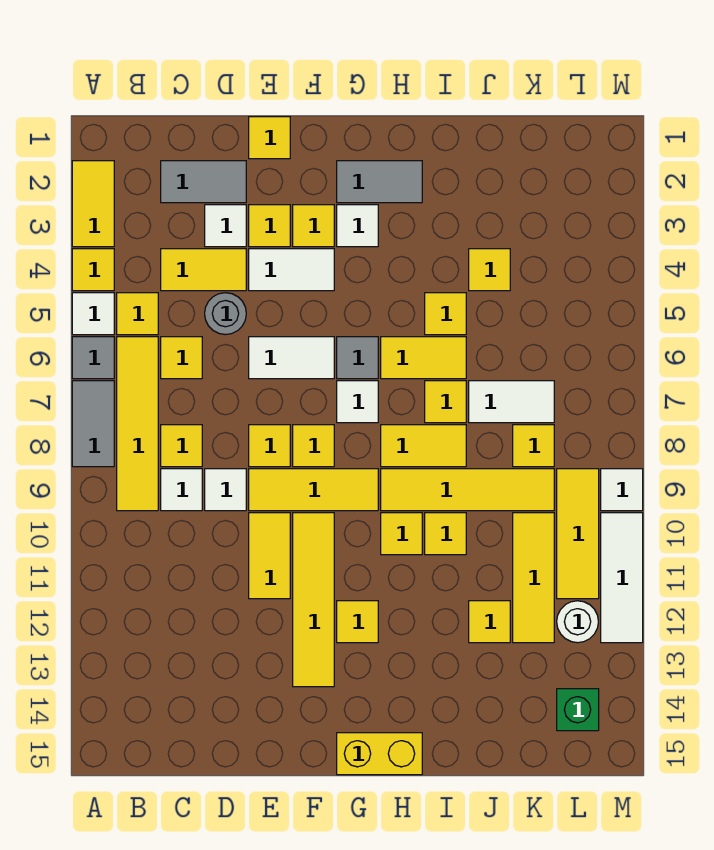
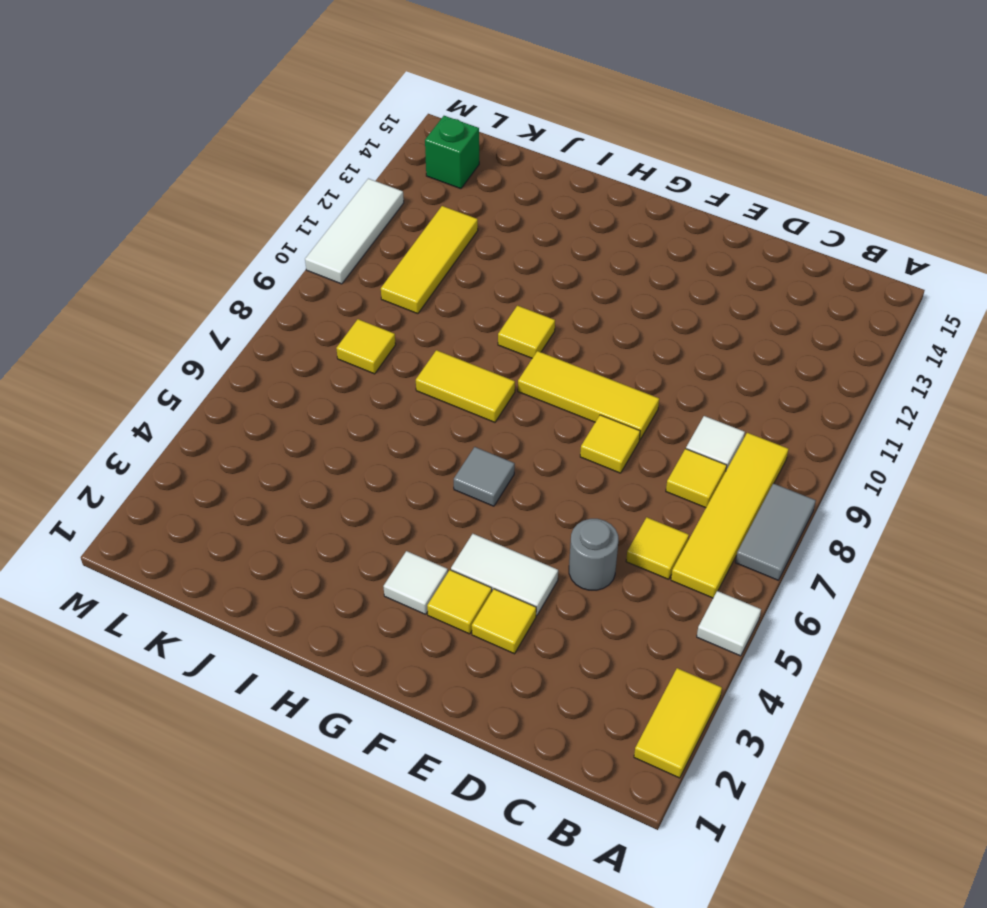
none -> yellow 1x1 tile [72,249,114,291]
none -> grey 1x1 tile [72,337,114,379]
none -> yellow 1x1 tile [117,293,158,335]
none -> grey 1x2 tile [161,161,246,203]

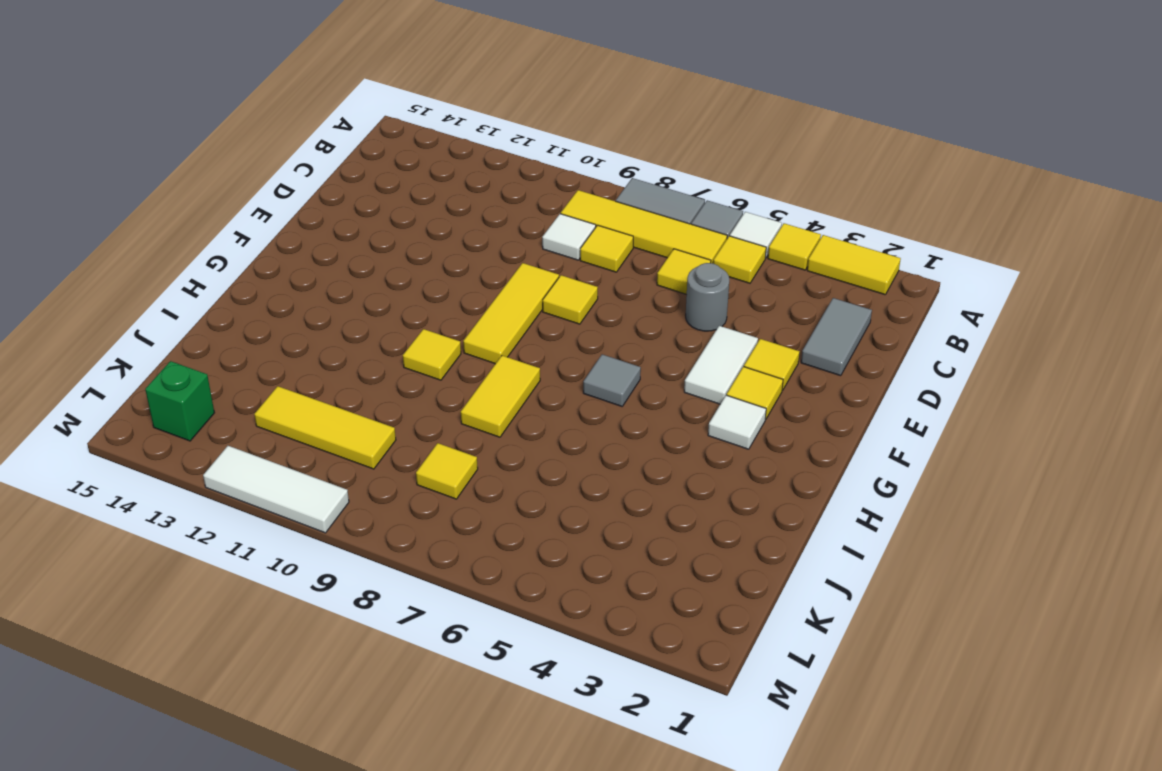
none -> yellow 1x2 tile [161,249,246,291]
none -> white 1x1 tile [205,205,246,247]
none -> white 1x1 tile [205,469,246,511]
none -> yellow 1x1 tile [249,117,290,159]

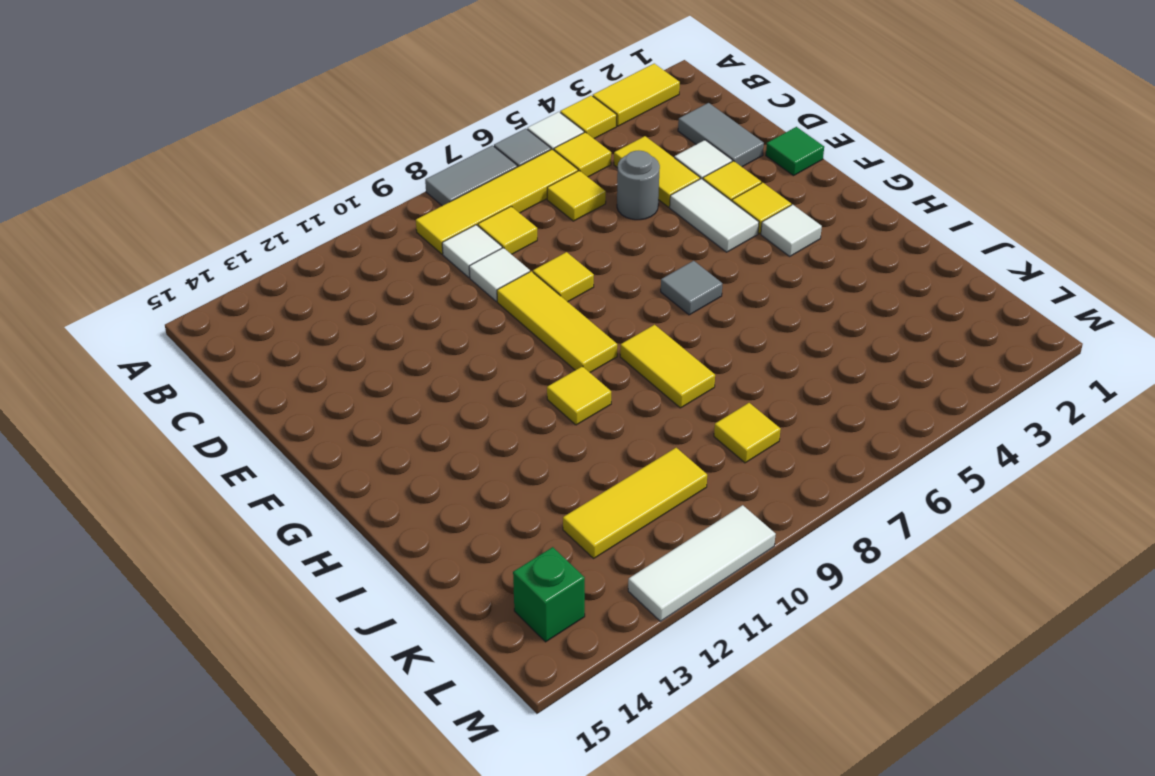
green 1x1 tile [766,127,824,176] -> yellow 1x1 tile [249,117,290,159]
none -> white 1x2 tile [249,337,334,379]
none -> yellow 1x2 tile [249,513,290,599]
none -> yellow 1x1 tile [293,425,334,467]
none -> yellow 1x4 tile [293,513,334,687]

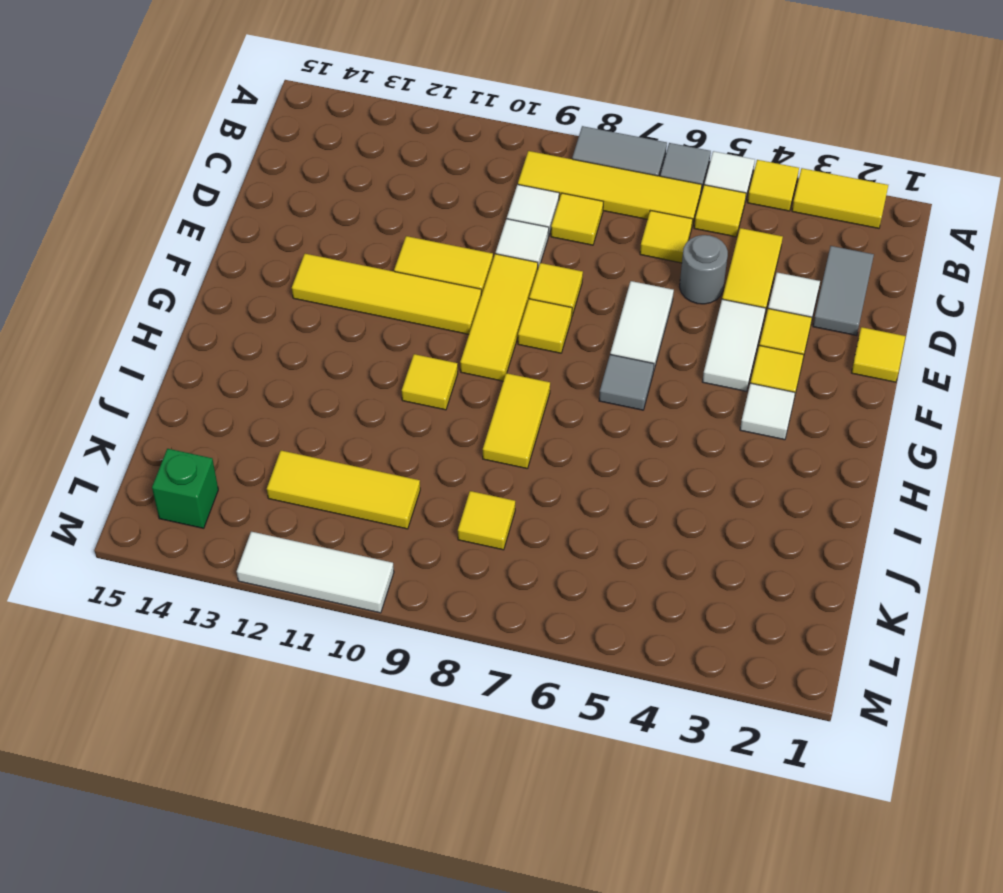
none -> grey 1x2 tile [337,161,422,203]
none -> white 1x1 tile [337,381,378,423]
none -> yellow 1x1 tile [337,601,378,643]
none -> yellow 1x2 brick [337,733,422,775]

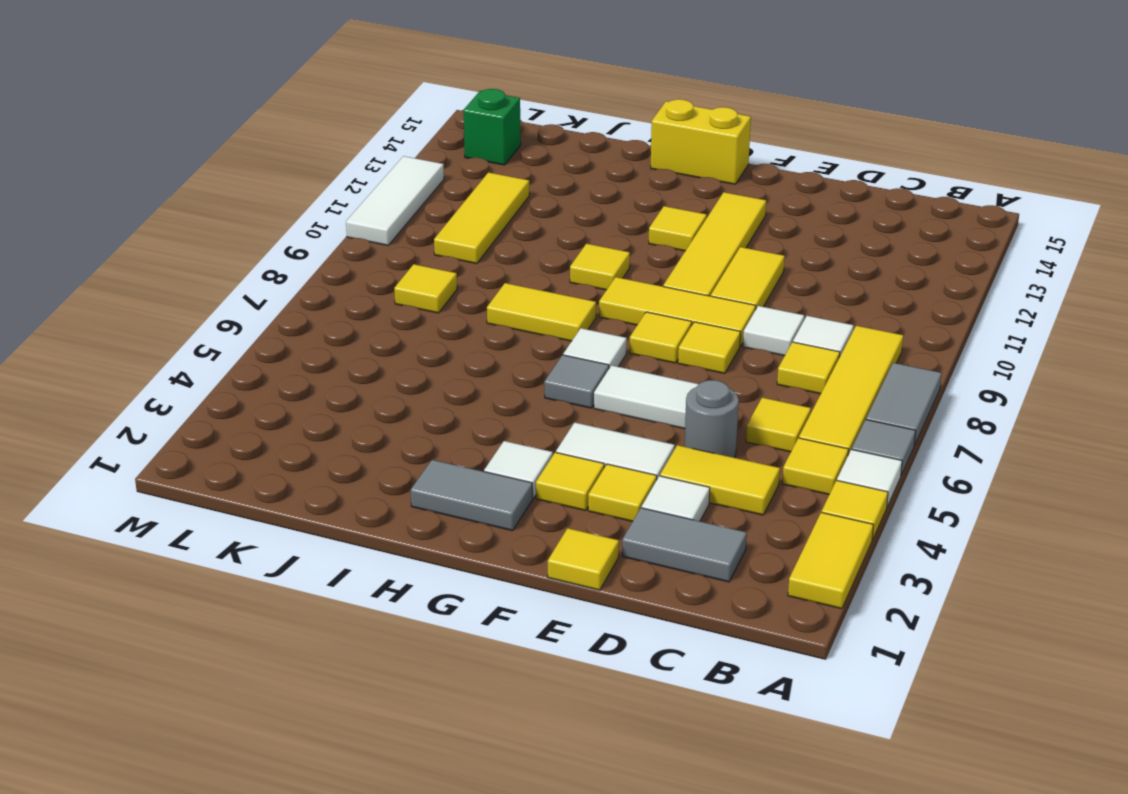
none -> yellow 1x2 tile [381,337,466,379]
none -> yellow 1x4 tile [381,469,554,511]
none -> yellow 1x1 tile [425,293,466,335]
none -> yellow 1x1 tile [425,381,466,423]

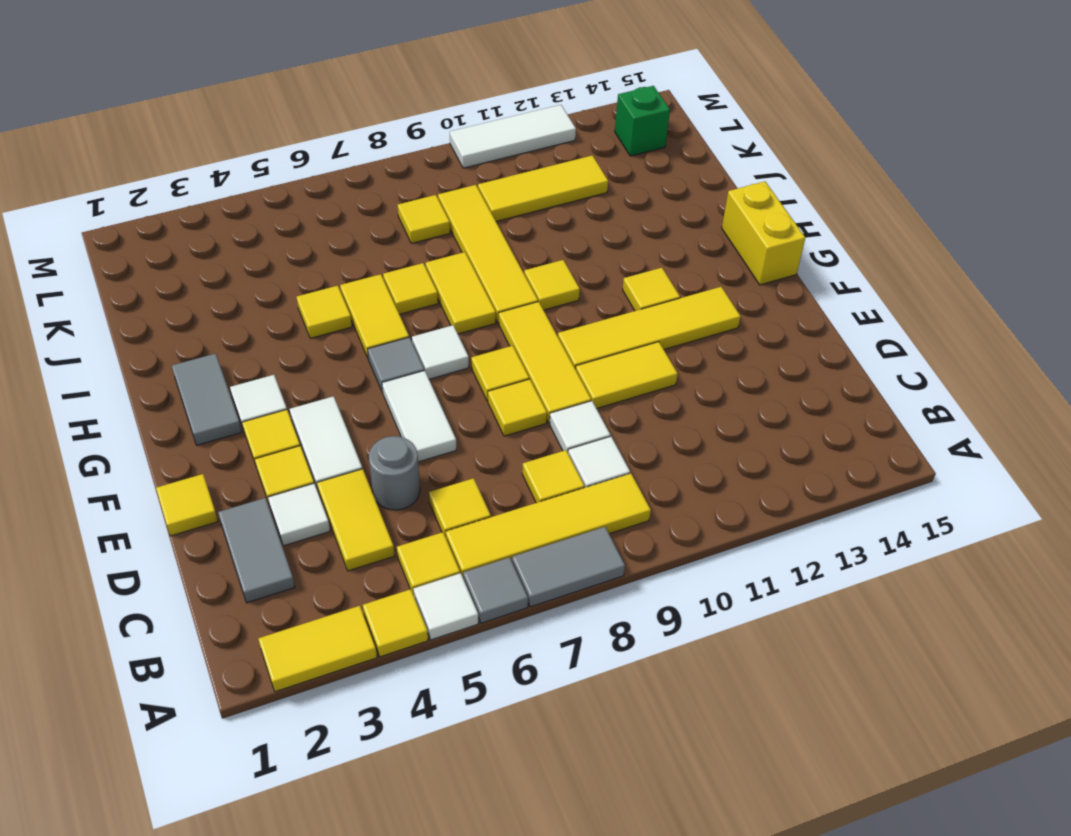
none -> yellow 1x1 tile [425,513,466,555]
none -> yellow 1x1 tile [469,249,510,291]
none -> white 1x2 tile [469,381,554,423]
none -> yellow 1x1 tile [469,601,510,643]

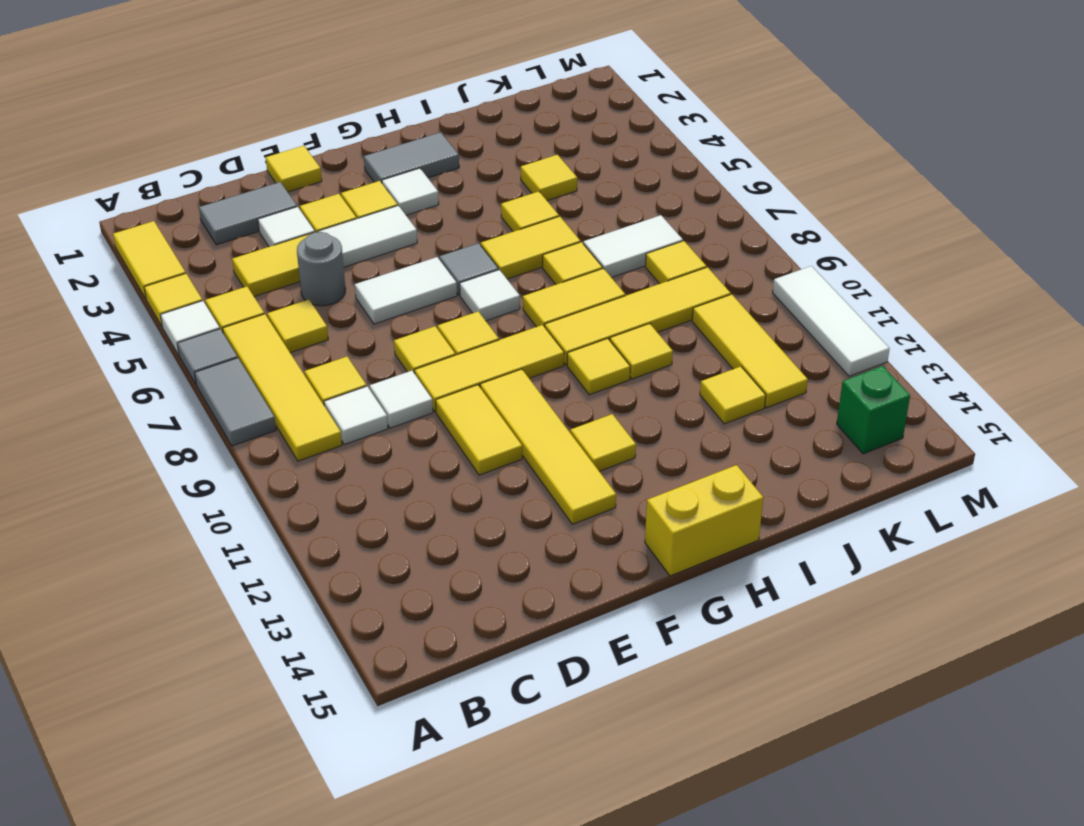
none -> yellow 1x3 tile [557,469,599,599]
none -> white 1x1 round brick [557,601,598,643]
none -> white 1x1 tile [601,469,643,511]

